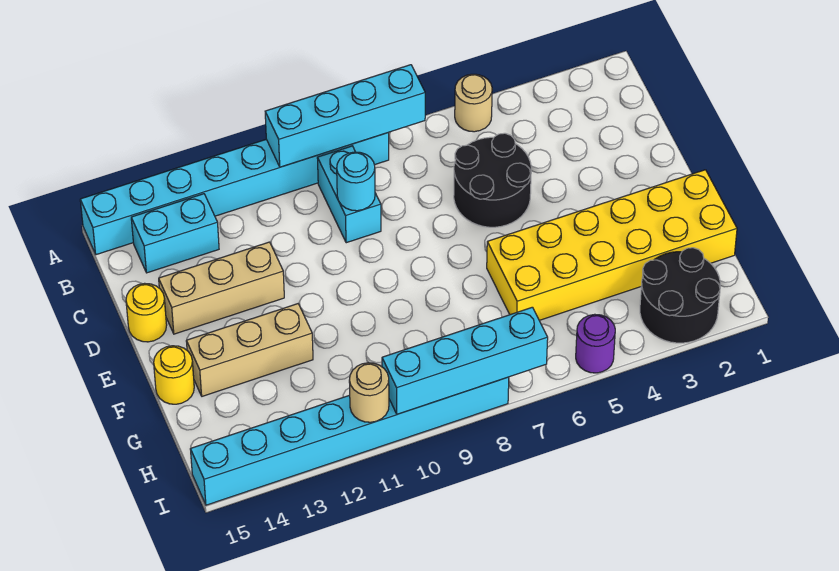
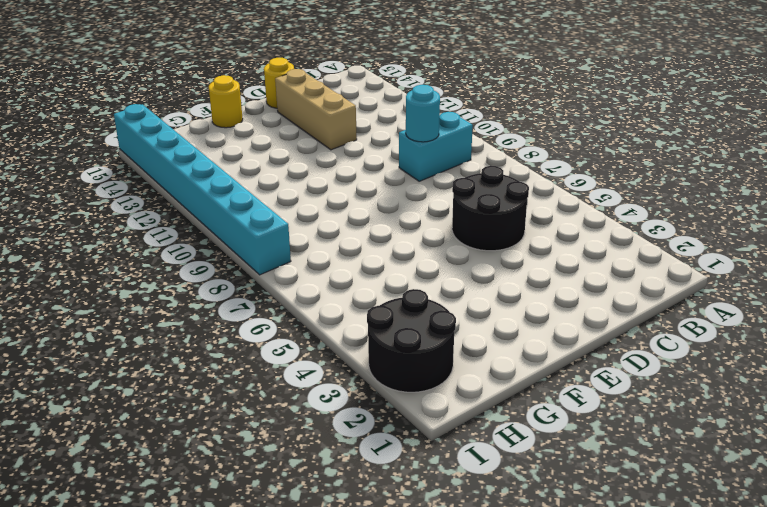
none -> tan 1x1 round brick [455,74,492,132]
none -> cyan 1x8 brick [80,133,389,255]
none -> cyan 1x2 brick [131,194,219,273]

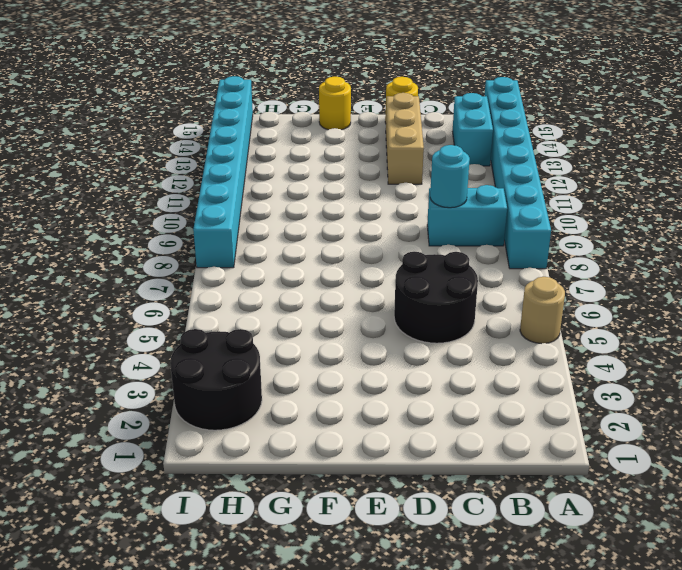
none -> yellow 2x6 brick [487,170,737,320]
none -> tan 1x3 brick [186,304,313,396]
none -> purple 1x1 round brick [576,314,615,373]

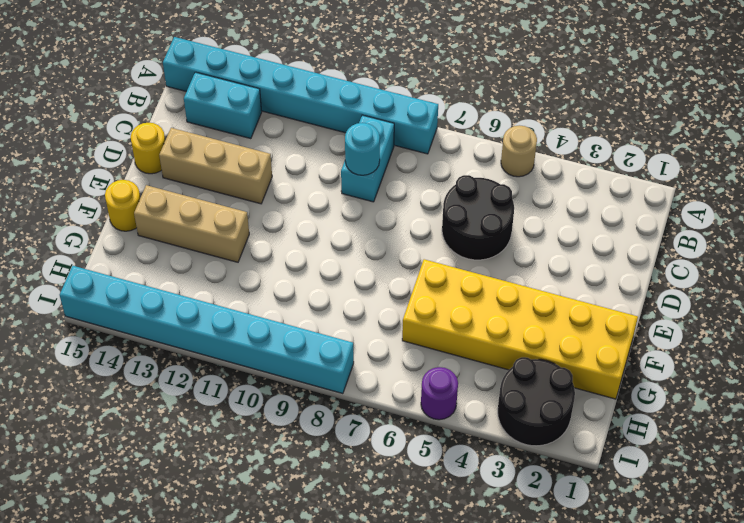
none -> cyan 1x4 brick [265,65,425,167]
none -> cyan 1x4 brick [382,307,548,414]
none -> tan 1x1 round brick [349,363,389,422]

